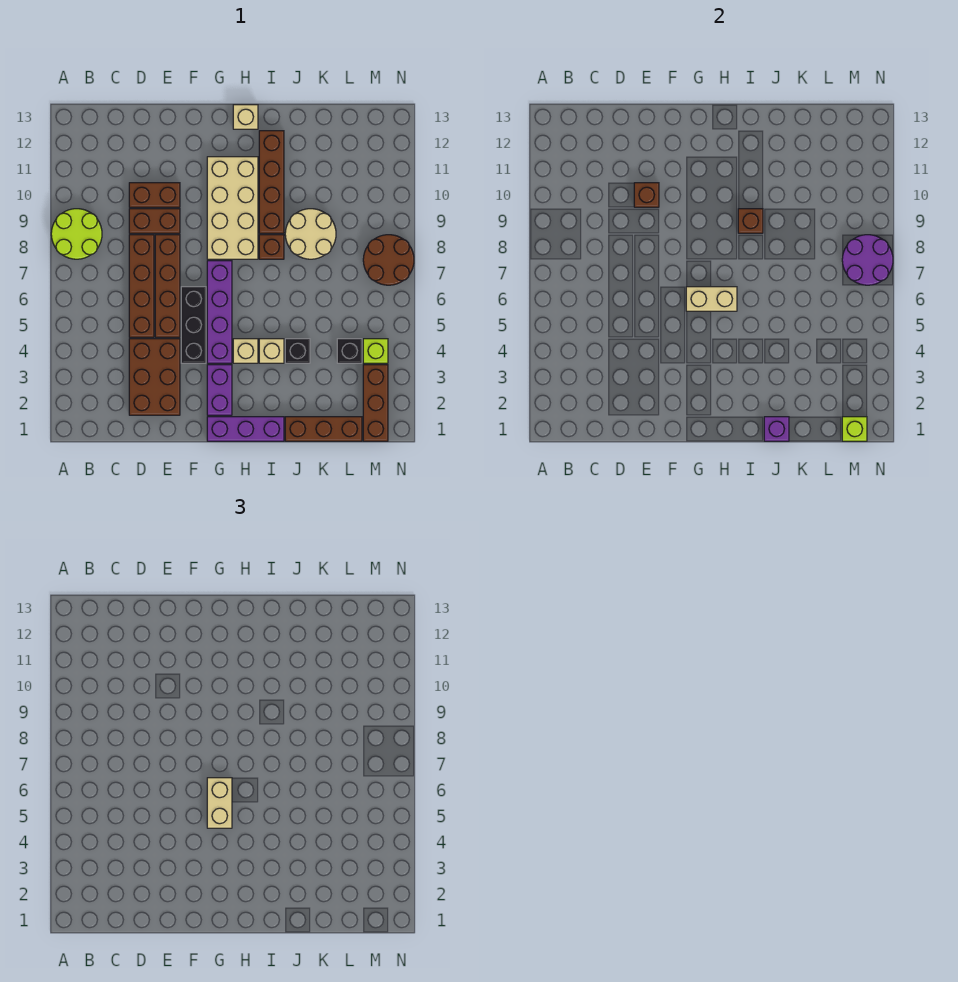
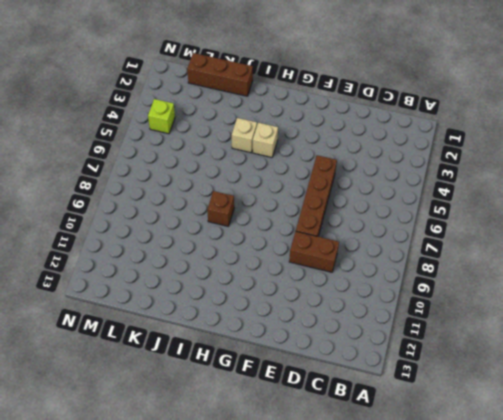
none -> lime 2x2 round brick [51,209,102,259]
none -> brown 2x3 brick [129,339,180,415]
none -> brown 1x4 brick [129,235,154,337]
none -> brown 1x2 brick [129,183,180,207]

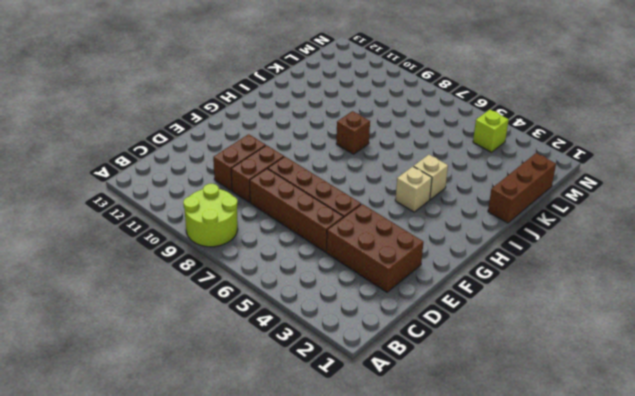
none -> black 1x3 brick [181,287,206,363]
none -> purple 1x3 brick [207,417,284,441]
none -> purple 1x2 brick [207,365,232,415]
none -> purple 1x4 brick [207,261,232,363]

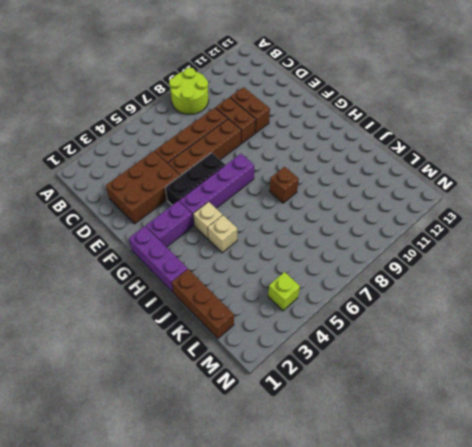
none -> tan 2x4 brick [207,157,258,259]
none -> tan 1x1 brick [233,105,258,129]
none -> brown 1x4 brick [259,131,284,233]
none -> black 1x1 brick [285,339,310,363]

